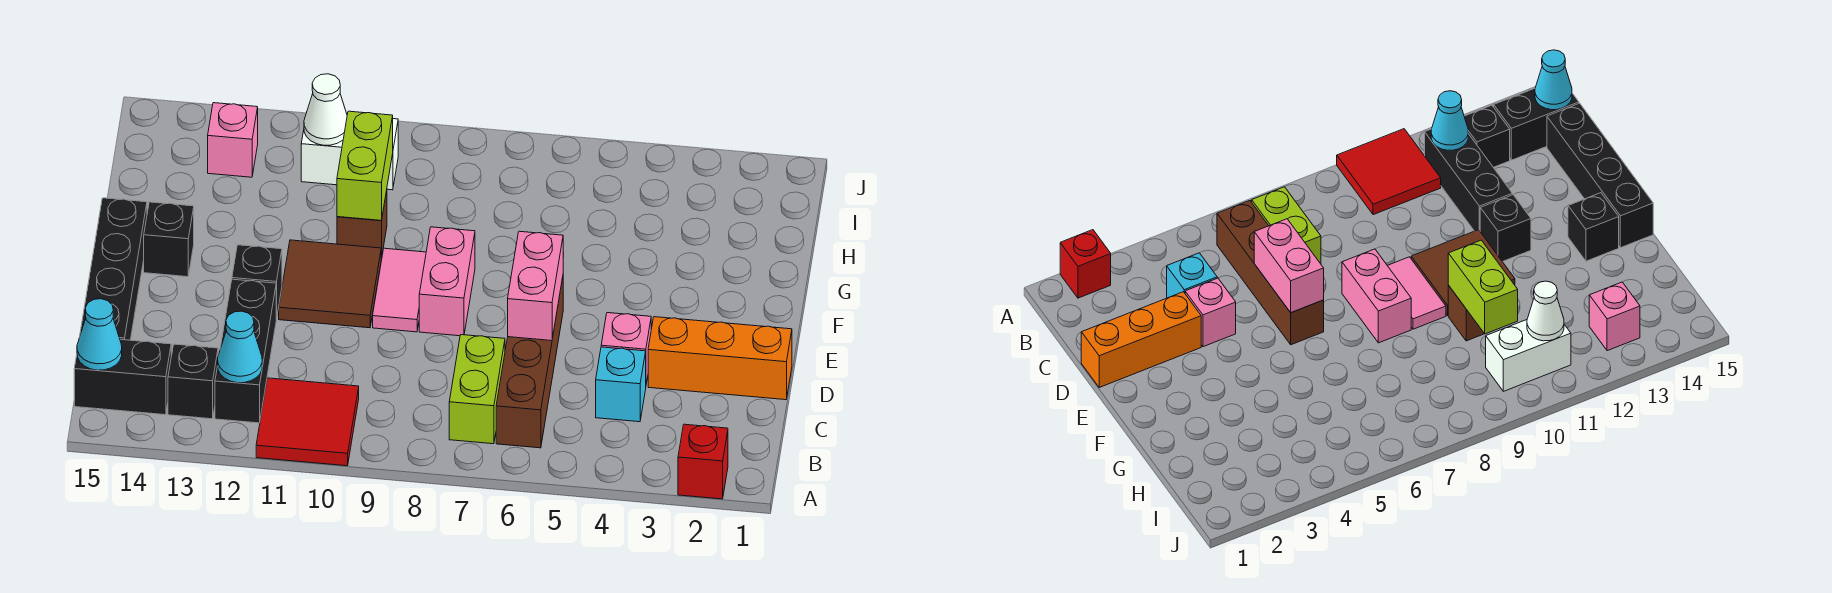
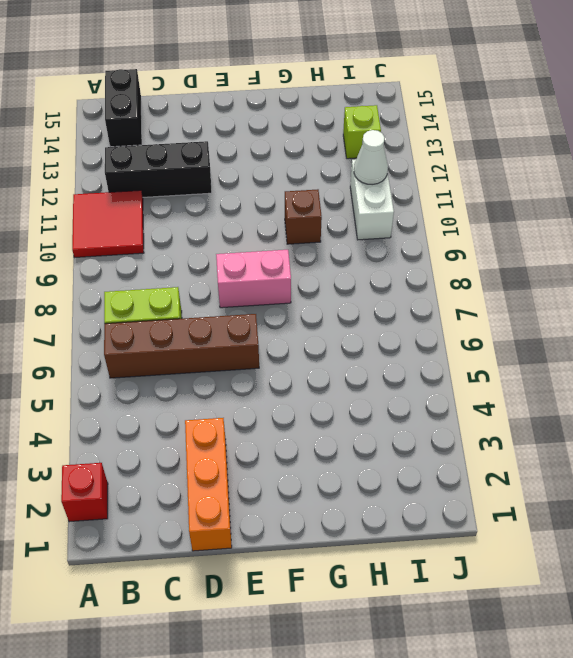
lime 1x1 brick [343,105,381,159] -> pink 1x1 brick [208,103,258,177]
none -> black 1x1 brick [168,344,218,419]
none -> cyan 1x1 brick [596,347,646,422]
none -> black 1x4 brick [80,198,147,340]

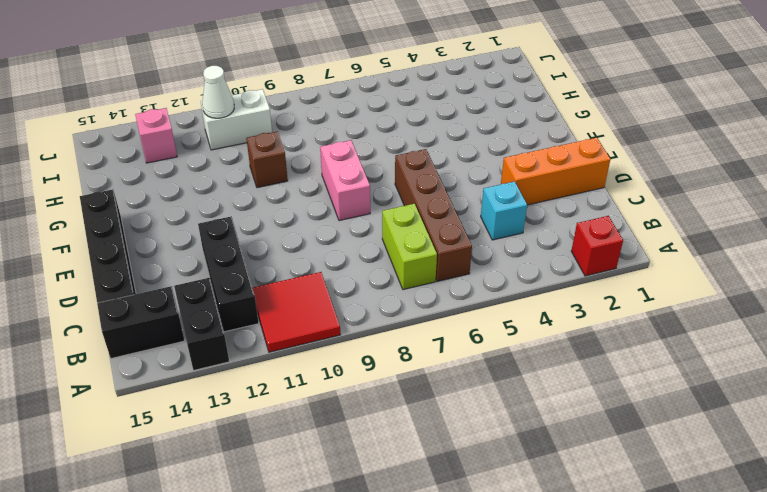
black 1x2 brick [174,278,229,370] -> black 1x1 brick [168,344,218,419]
none -> pink 1x1 brick [601,313,651,384]
none -> pink 1x2 tile [373,248,426,332]
none -> brown 2x2 tile [279,240,381,328]

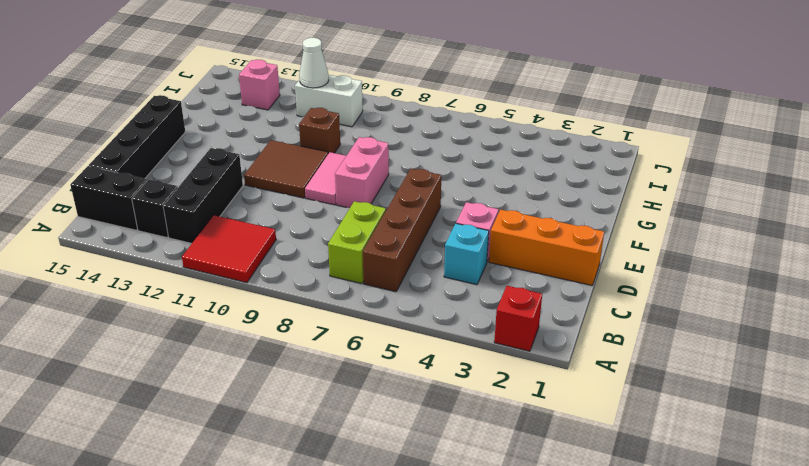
none -> black 1x1 brick [232,245,282,319]
none -> black 1x1 brick [144,202,194,277]
none -> cyan 1x1 cone [218,311,262,383]

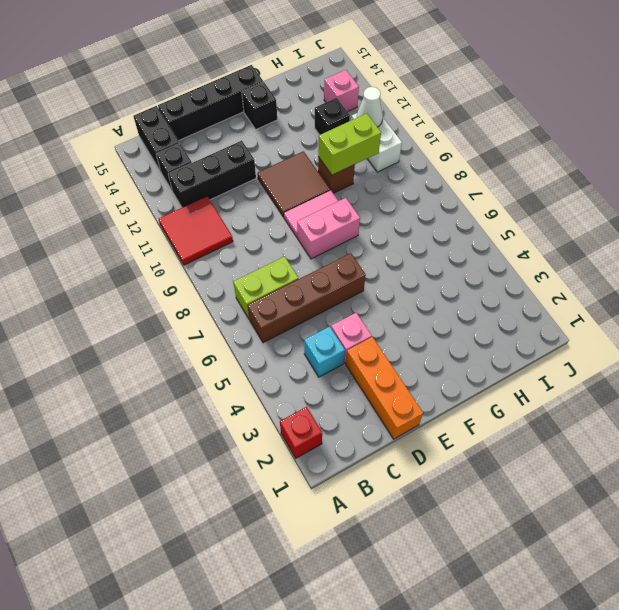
black 1x1 brick [314,98,350,135] -> black 1x1 brick moved to [232,245,282,319]
none -> cyan 1x1 cone [218,311,262,383]
none -> cyan 1x1 cone [77,299,122,370]
none -> pink 1x2 brick [508,231,563,341]

